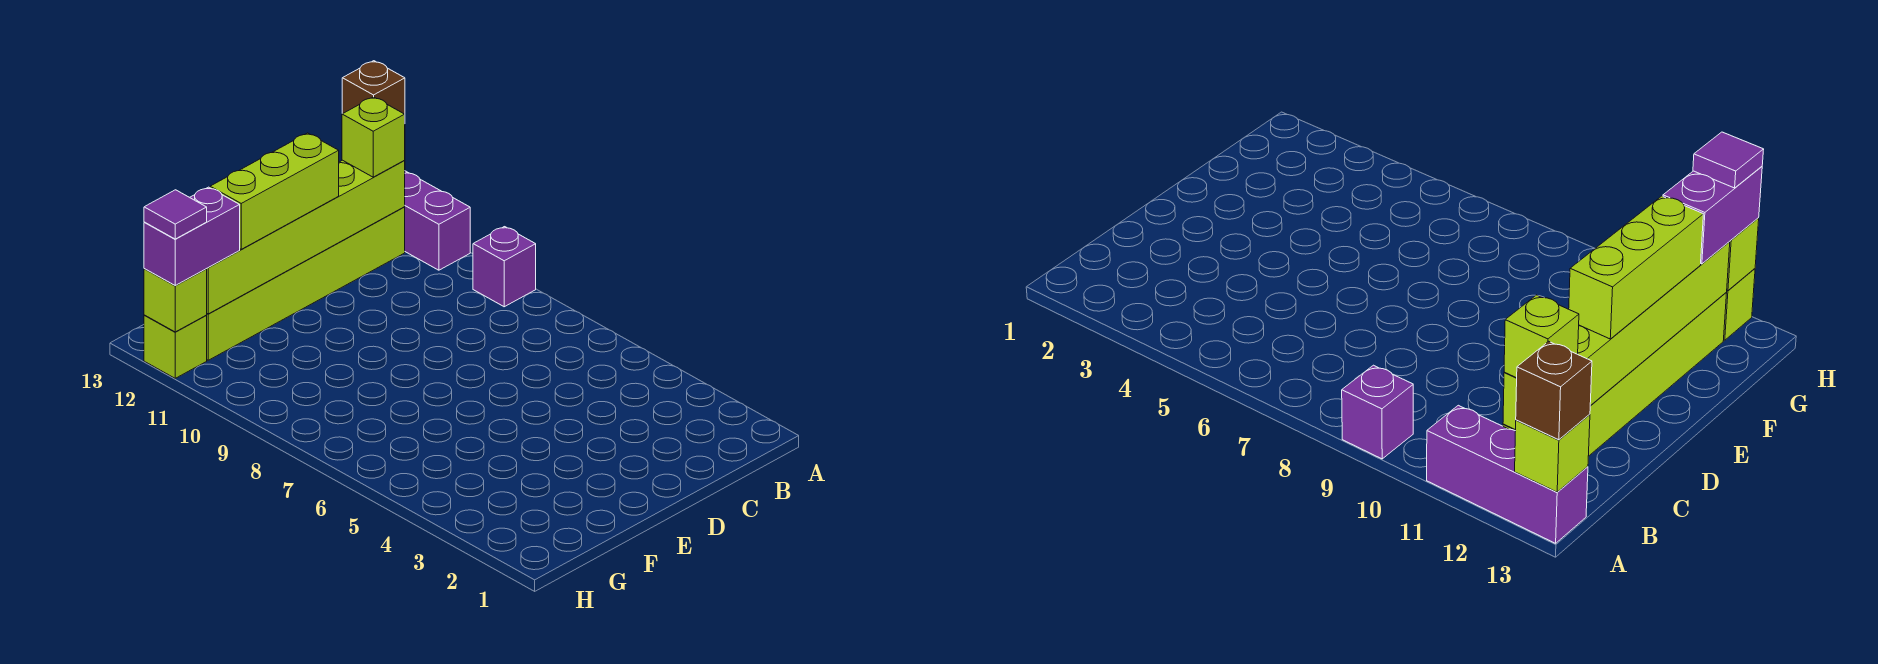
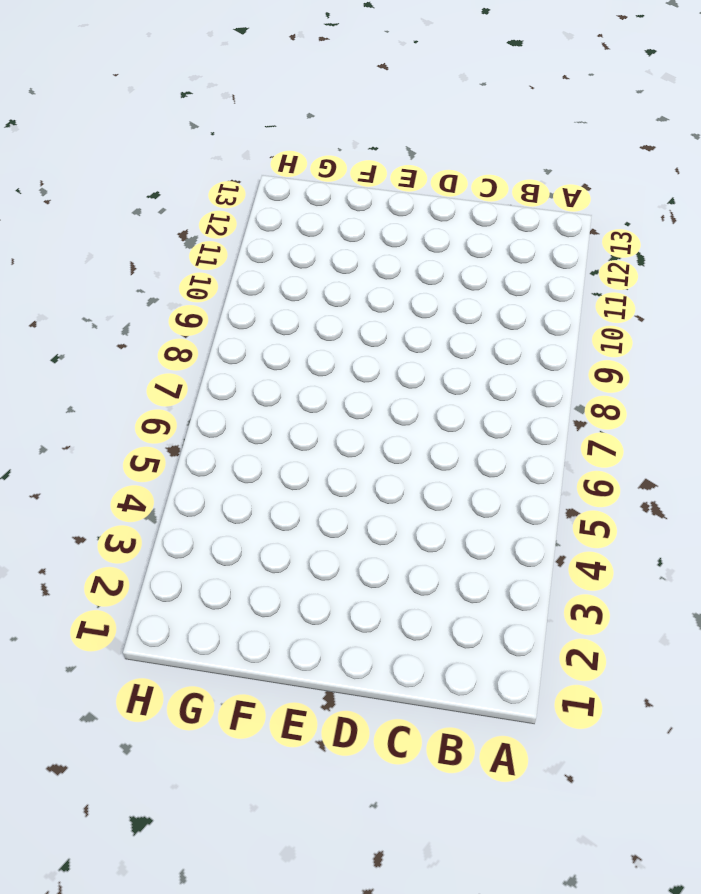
none -> purple 1x1 brick [473,227,536,307]
none -> purple 1x3 brick [405,171,470,270]
none -> lime 1x6 brick [206,207,405,360]

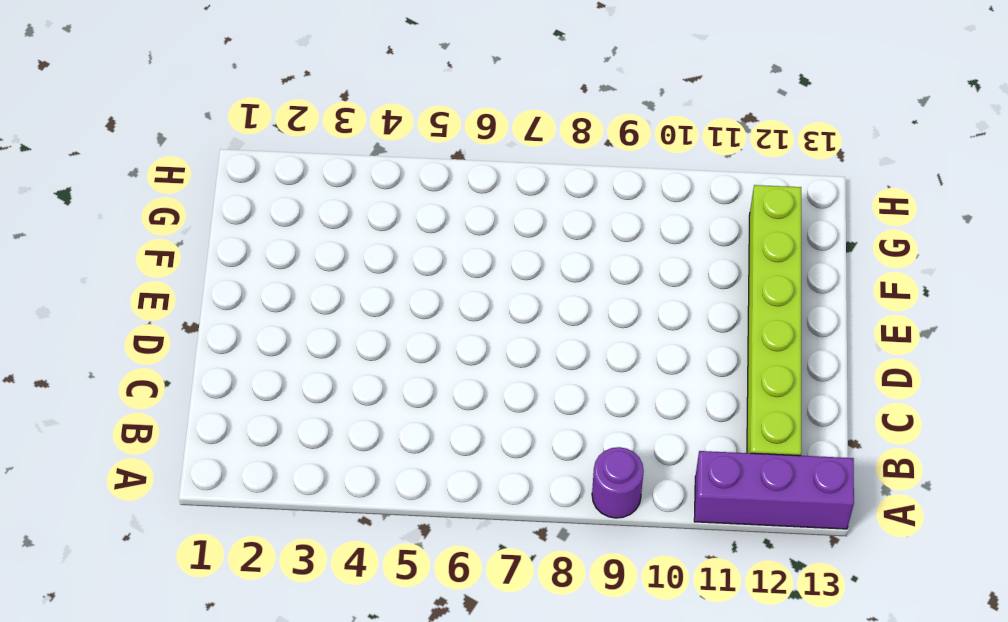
purple 1x1 round brick [592,447,644,518] -> purple 1x1 brick [473,227,536,307]
none -> lime 1x1 brick [144,315,207,378]
none -> lime 1x1 brick [1515,414,1590,492]
none -> lime 1x6 brick [207,160,405,314]

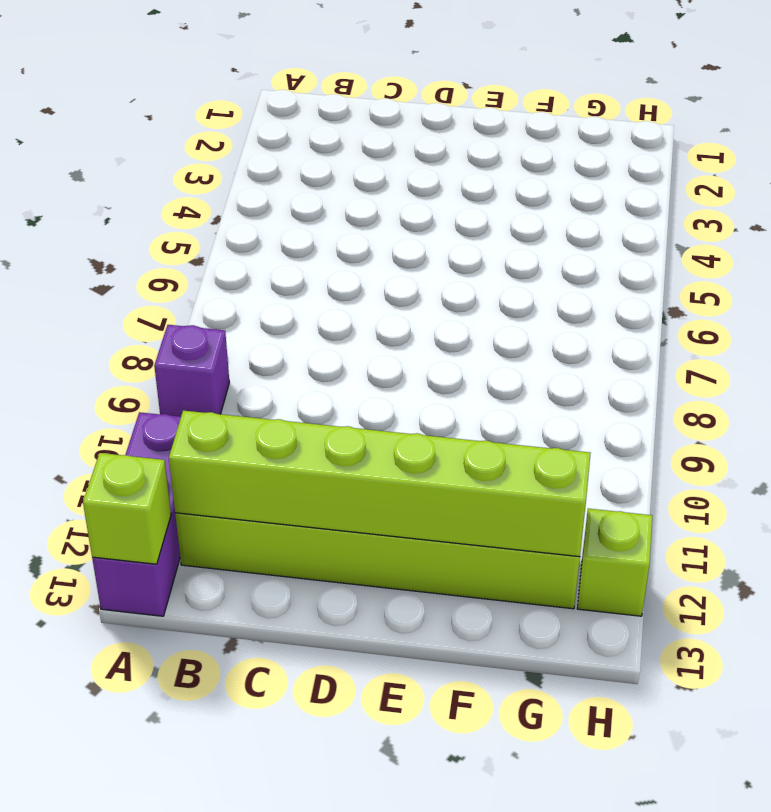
none -> lime 1x1 brick [144,269,207,332]
none -> brown 1x1 brick [342,61,405,114]
none -> lime 1x1 brick [342,97,405,177]

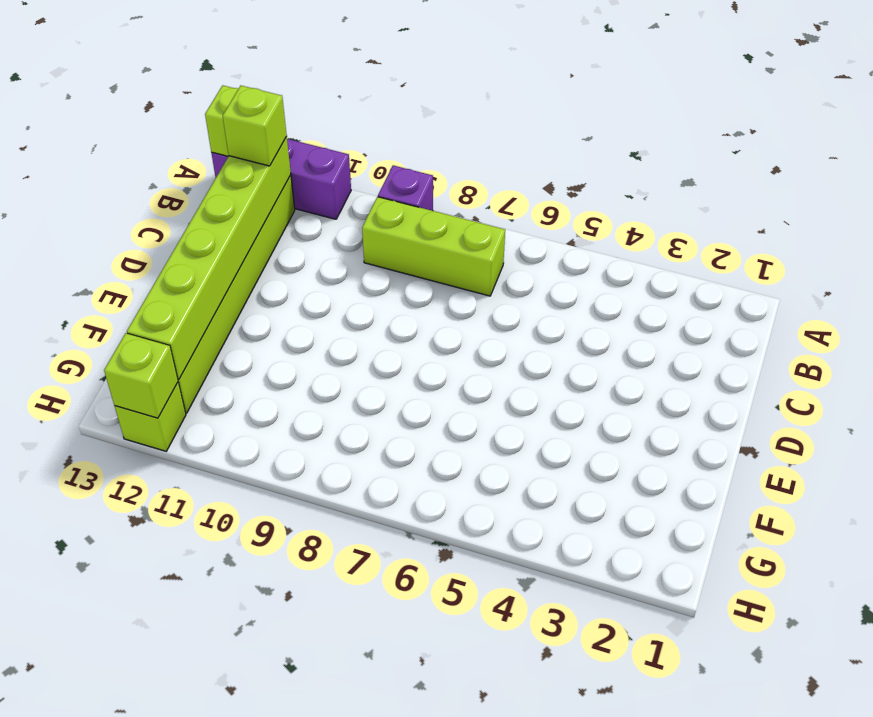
lime 1x3 brick [362,197,505,296] -> lime 1x3 brick turned to [210,133,339,249]
none -> brown 1x1 brick [342,61,405,114]
none -> purple 1x2 brick [144,187,240,285]
none -> purple 1x1 tile [144,190,207,239]

